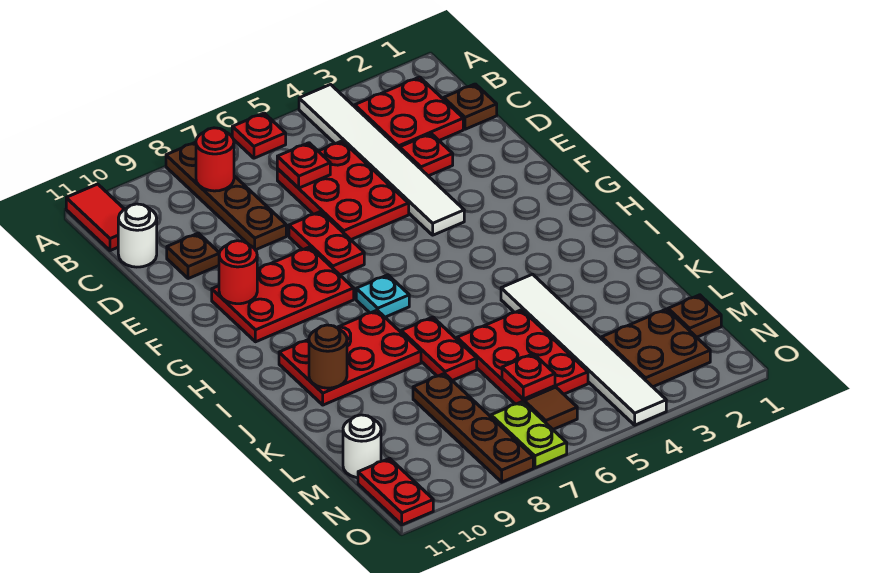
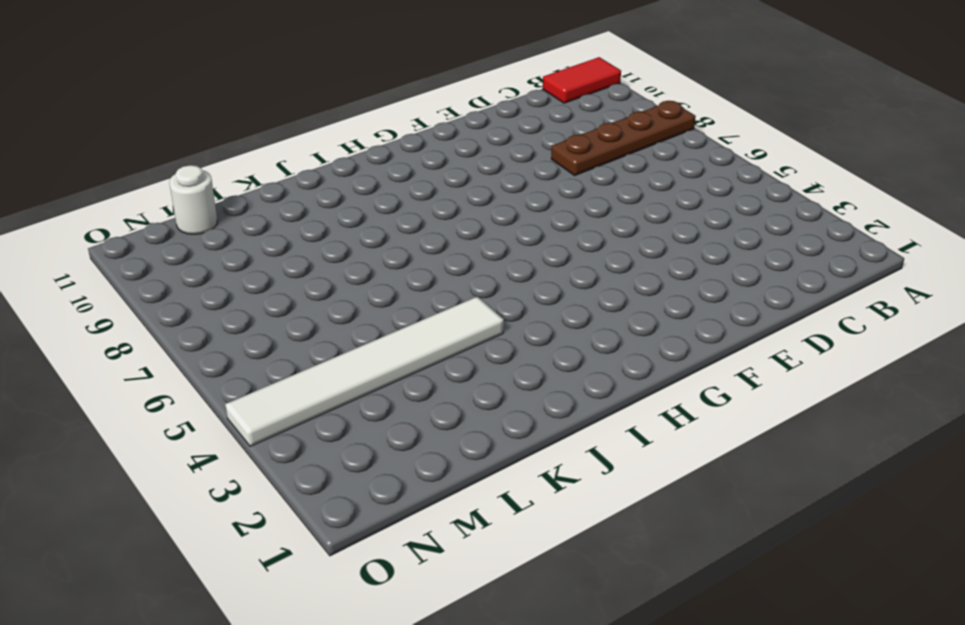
none -> white 1x6 tile [299,85,464,235]
none -> red 1x1 plate [232,113,286,158]
none -> red 2x2 plate [355,77,463,149]

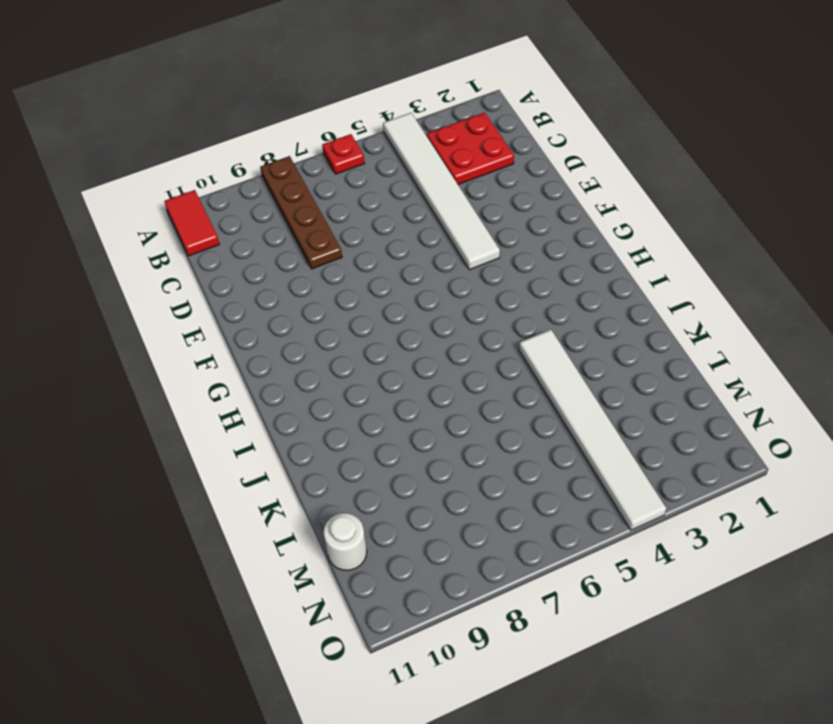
none -> brown 1x1 plate [444,84,497,129]
none -> red 2x3 plate [277,141,409,240]
none -> white 1x1 round brick [118,204,157,267]

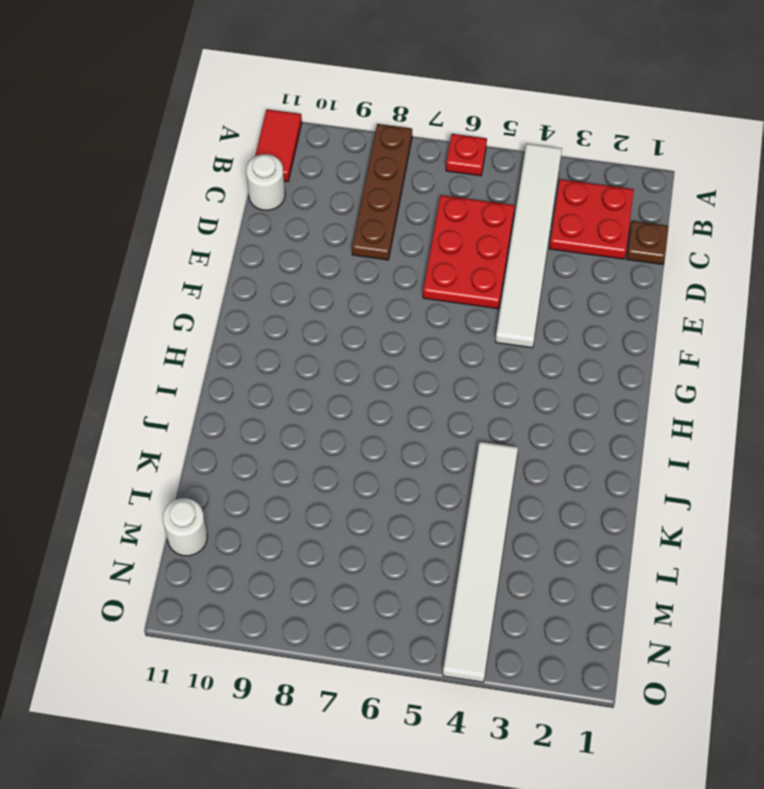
none -> red 1x1 plate [400,134,453,176]
none -> brown 1x1 plate [167,233,219,279]
none -> red 1x2 plate [289,212,364,275]

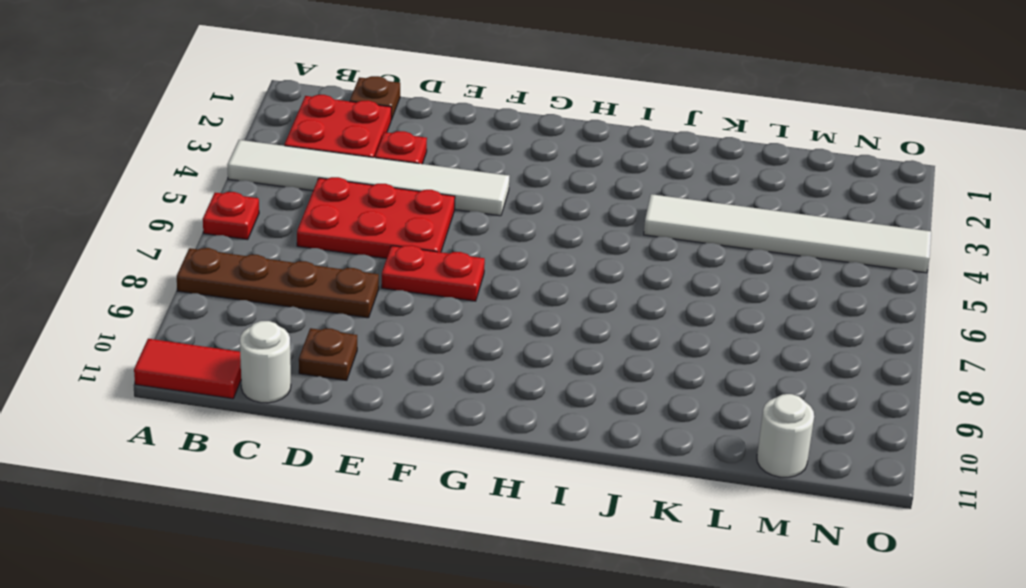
none -> red 2x3 plate [212,247,354,342]
none -> cyan 1x1 plate [356,275,409,317]
none -> red 2x3 plate [279,310,421,405]

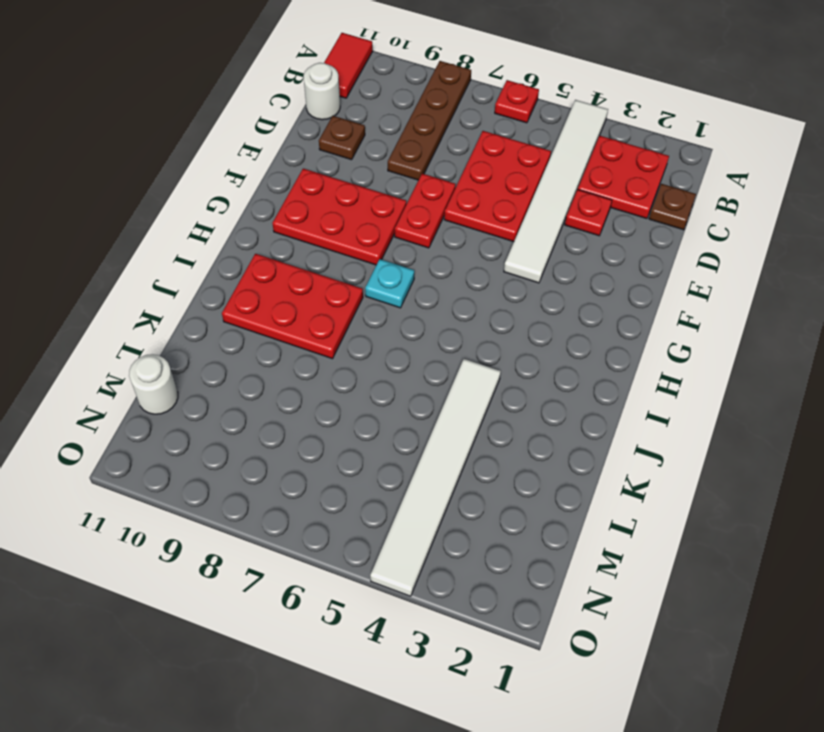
none -> red 1x2 plate [401,317,477,381]
none -> red 2x3 plate [457,310,588,404]
none -> brown 1x4 plate [413,374,533,482]

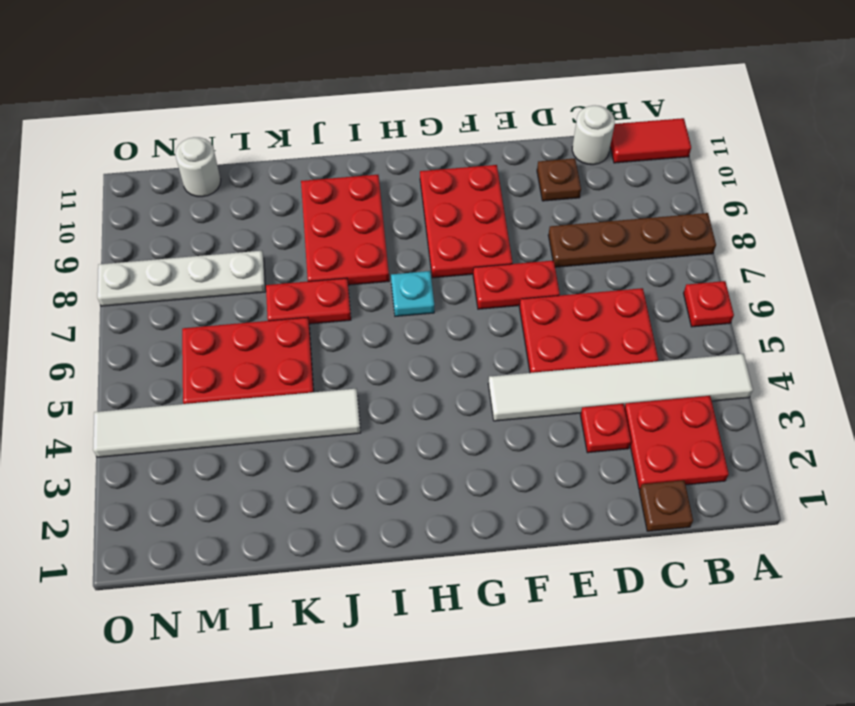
white 1x4 plate [97,251,266,306] -> brown 1x4 plate [413,374,533,482]
none -> brown 1x1 plate [668,295,721,337]
none -> brown 2x2 plate [602,309,710,387]
none -> brown 1x1 tile [524,387,577,429]

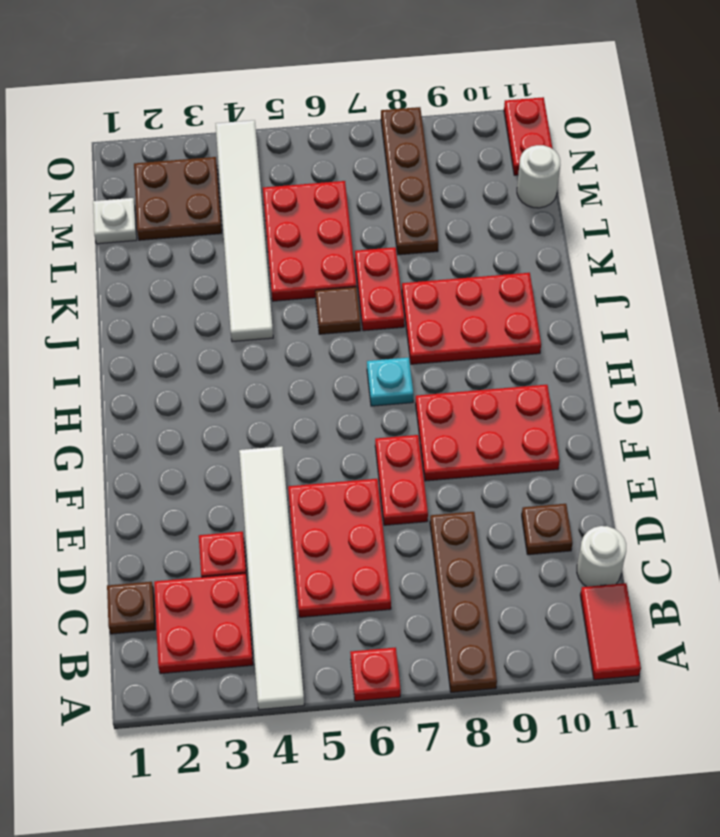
brown 1x1 tile [315,287,361,334] -> brown 1x1 tile moved to [524,387,577,429]
white 1x1 plate [93,198,137,244] -> brown 1x1 plate [668,295,721,337]
none -> lime 1x2 plate [491,401,567,468]
none -> red 1x1 round brick [196,128,234,191]
none -> red 1x1 plate [277,143,330,188]

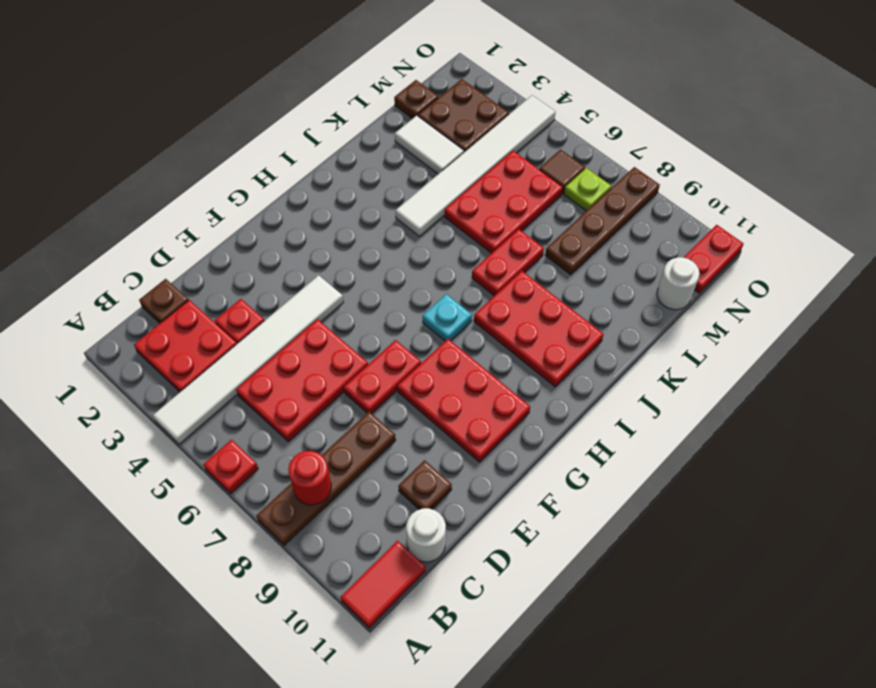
white 1x2 tile [395,116,464,174] -> none
lime 1x1 plate [564,168,611,211] -> lime 1x2 plate [491,401,567,468]
none -> red 1x1 plate [277,143,330,188]
none -> red 1x1 round brick [219,241,257,304]
none -> brown 1x1 round brick [309,325,347,388]

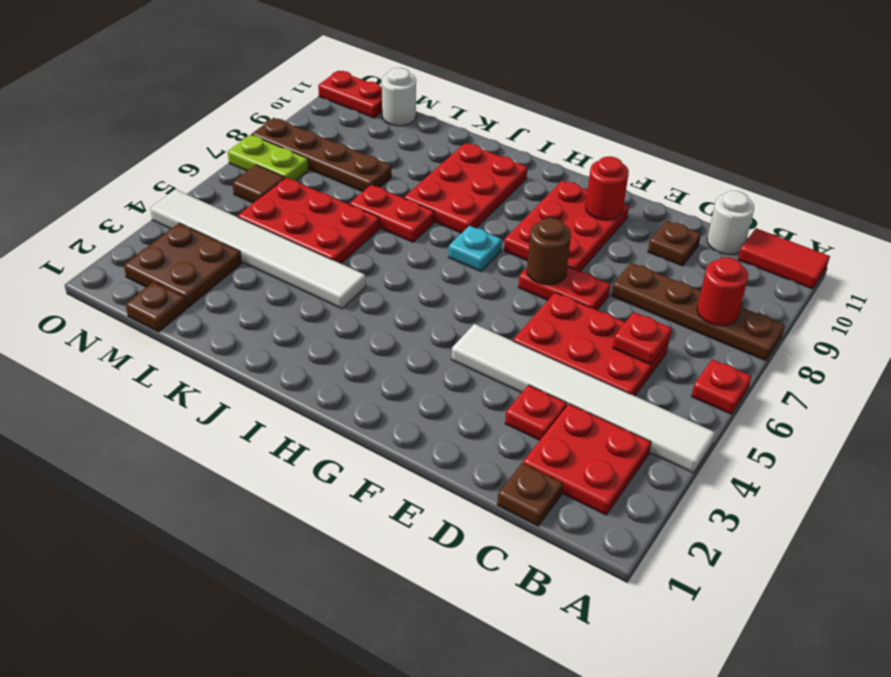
brown 1x1 round brick [527,218,571,285] -> brown 1x1 round brick moved to [309,325,347,388]
none -> red 1x1 plate [502,354,555,399]

